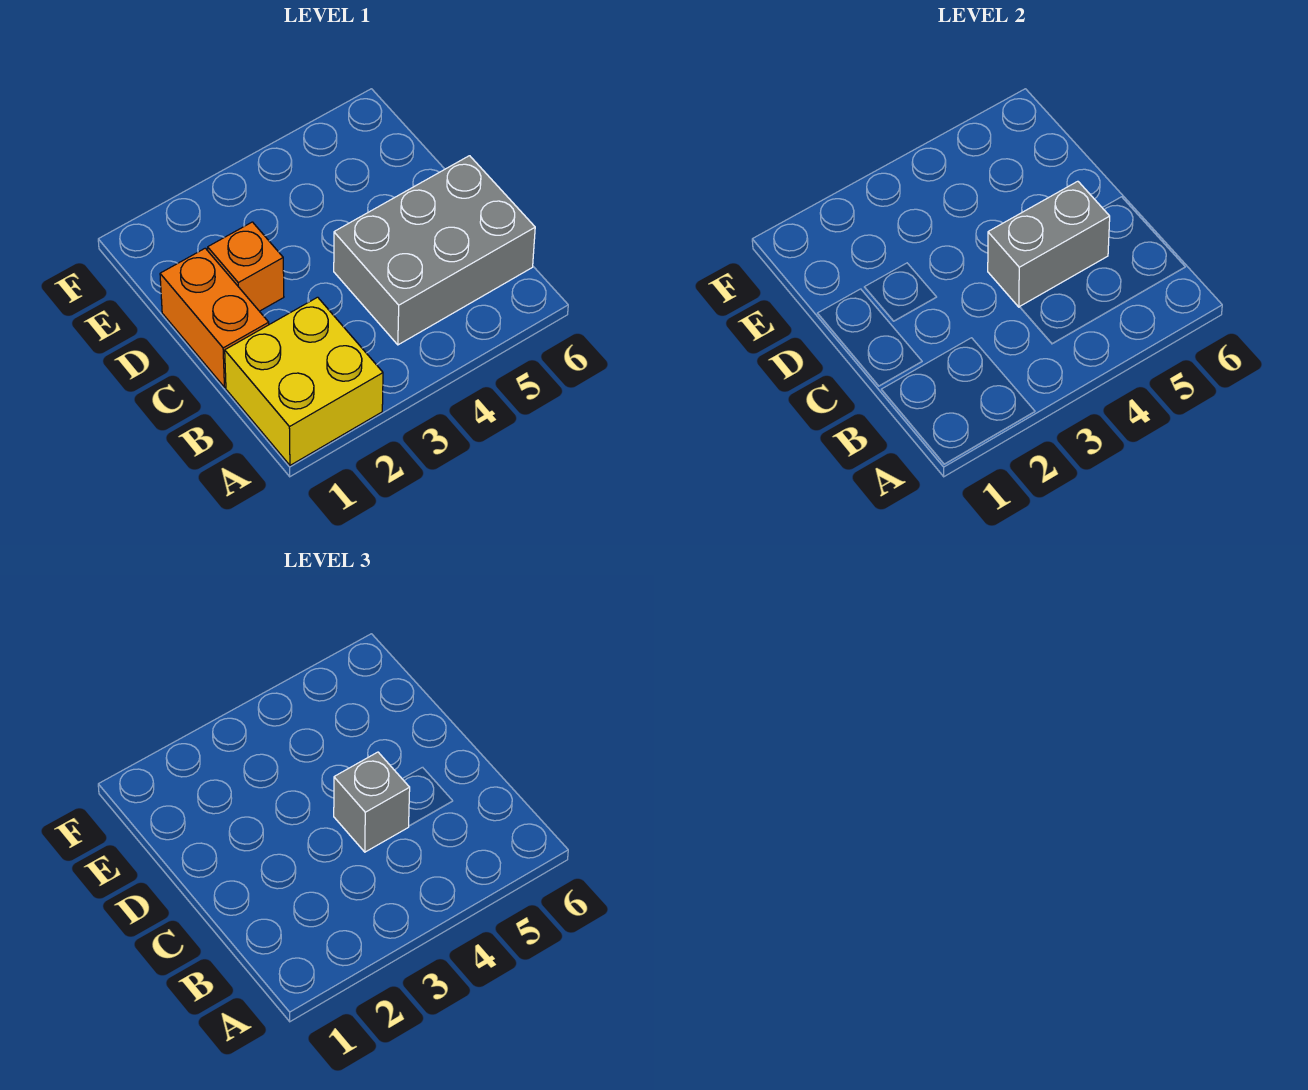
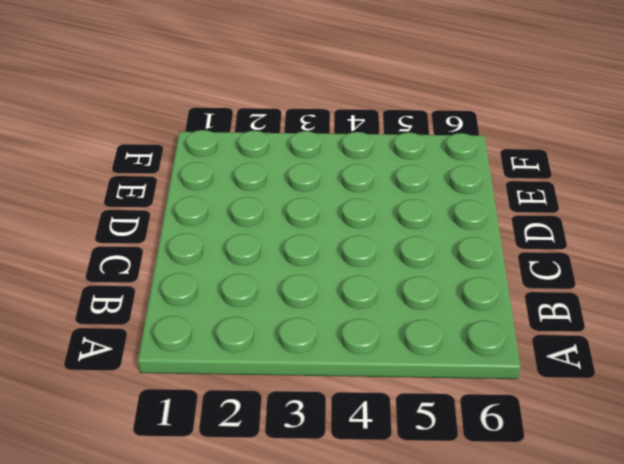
none -> yellow 2x2 brick [225,297,383,465]
none -> grey 2x3 brick [334,156,535,345]

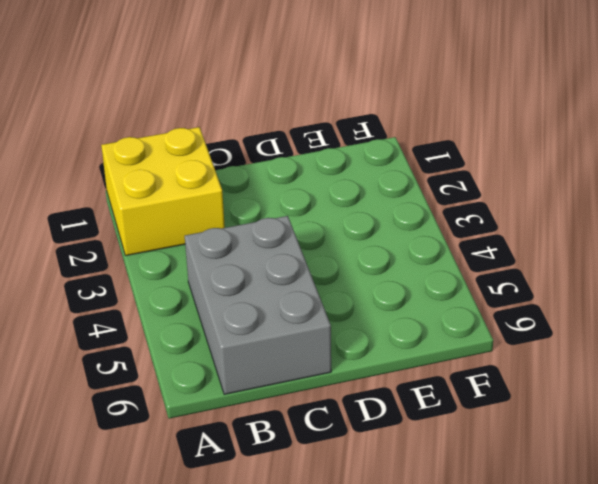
none -> orange 1x2 brick [160,248,269,387]
none -> orange 1x1 brick [208,222,284,311]

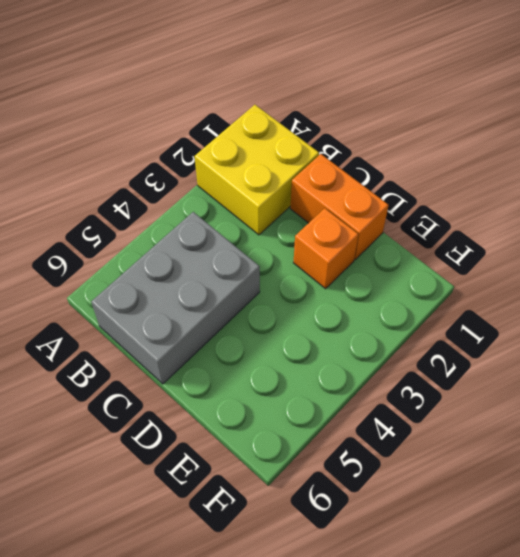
none -> grey 1x2 brick [988,181,1110,307]
none -> grey 1x1 brick [334,752,410,852]

